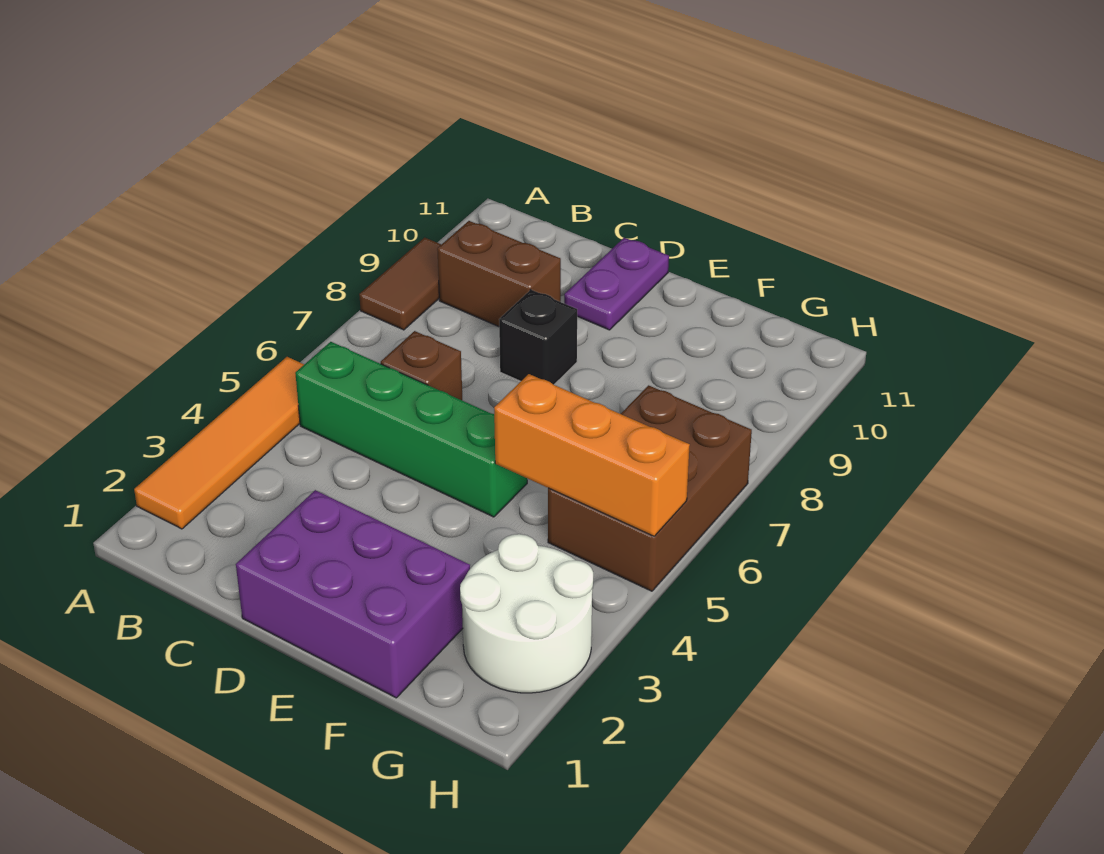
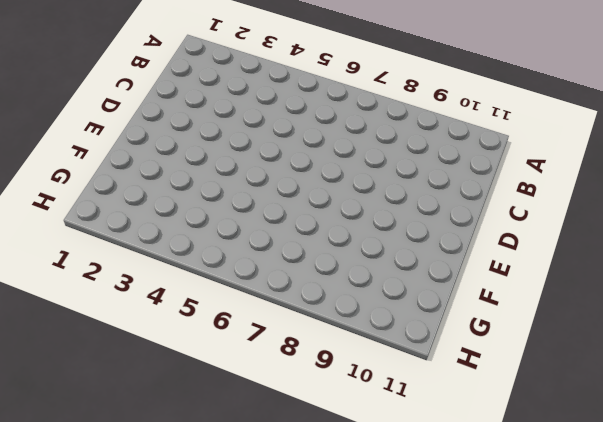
none -> orange 1x4 tile [134,357,304,529]
none -> brown 1x2 tile [359,238,442,330]

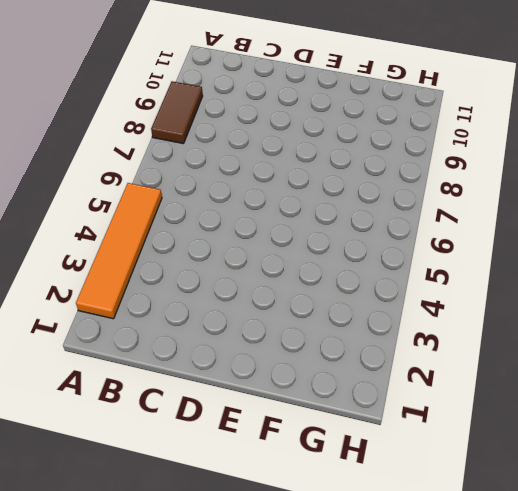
none -> green 1x4 brick [295,342,527,517]
none -> brown 1x2 brick [437,221,561,327]

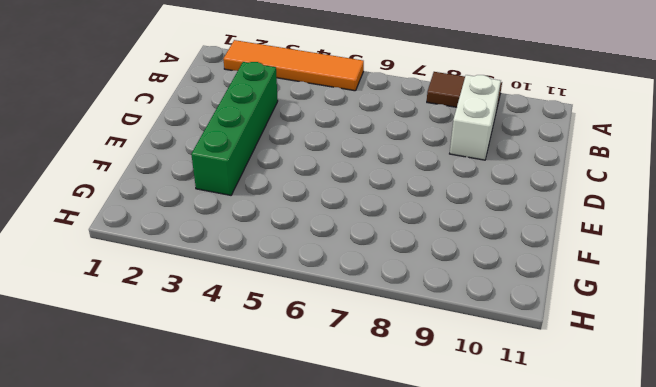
white 1x2 brick [450,75,501,160] -> brown 1x2 brick [437,221,561,327]
green 1x4 brick [191,62,278,195] -> green 1x4 brick moved to [295,342,527,517]
none -> brown 1x1 brick [381,331,462,400]
none -> purple 2x3 brick [236,490,470,698]

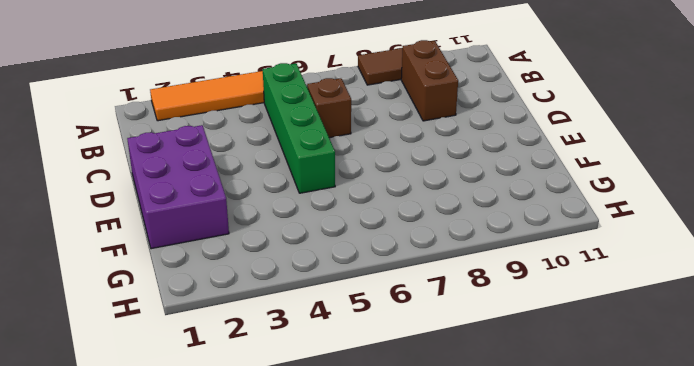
none -> black 1x1 brick [499,290,577,385]
none -> purple 1x2 plate [564,238,669,330]

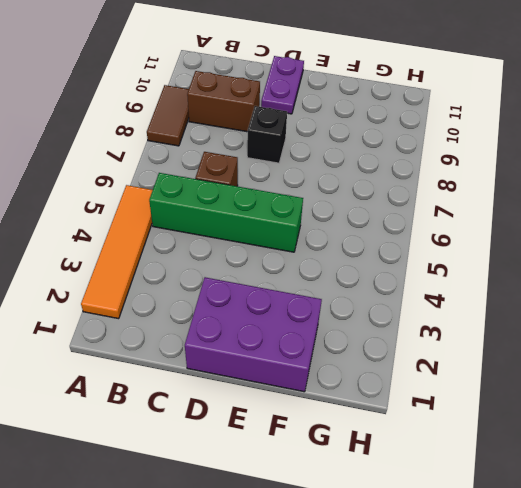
none -> white 2x2 round brick [460,534,593,693]
none -> brown 2x3 brick [548,385,752,591]

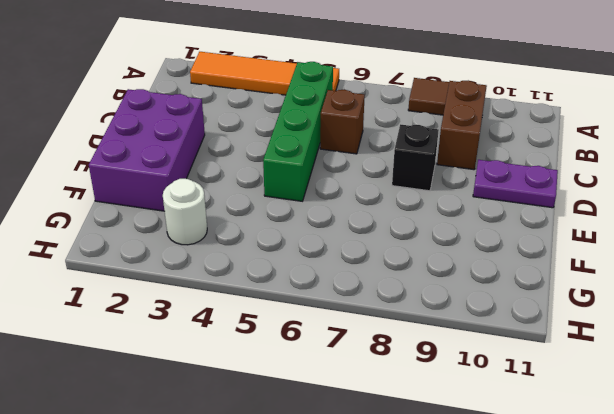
white 1x1 round brick [163,179,207,245] -> white 2x2 round brick [460,534,593,693]
none -> brown 2x3 brick [548,385,752,591]
none -> orange 1x3 brick [494,374,690,536]

